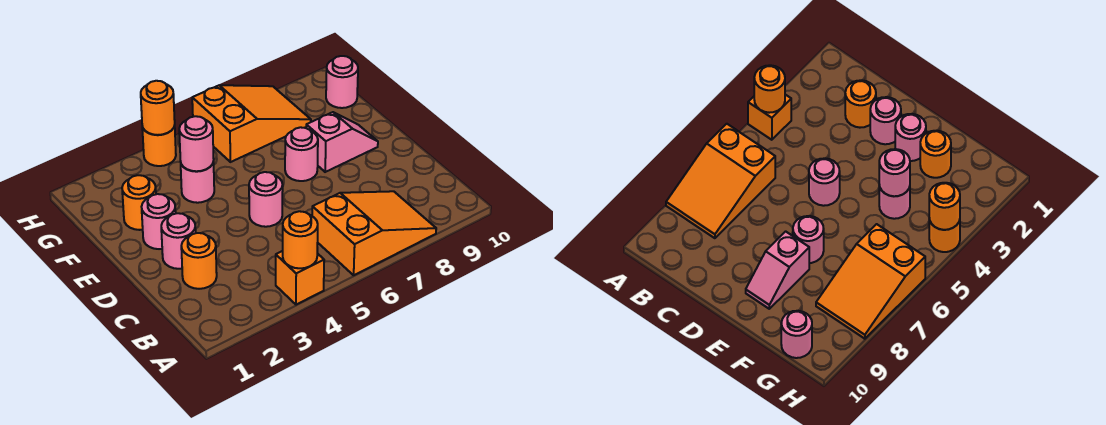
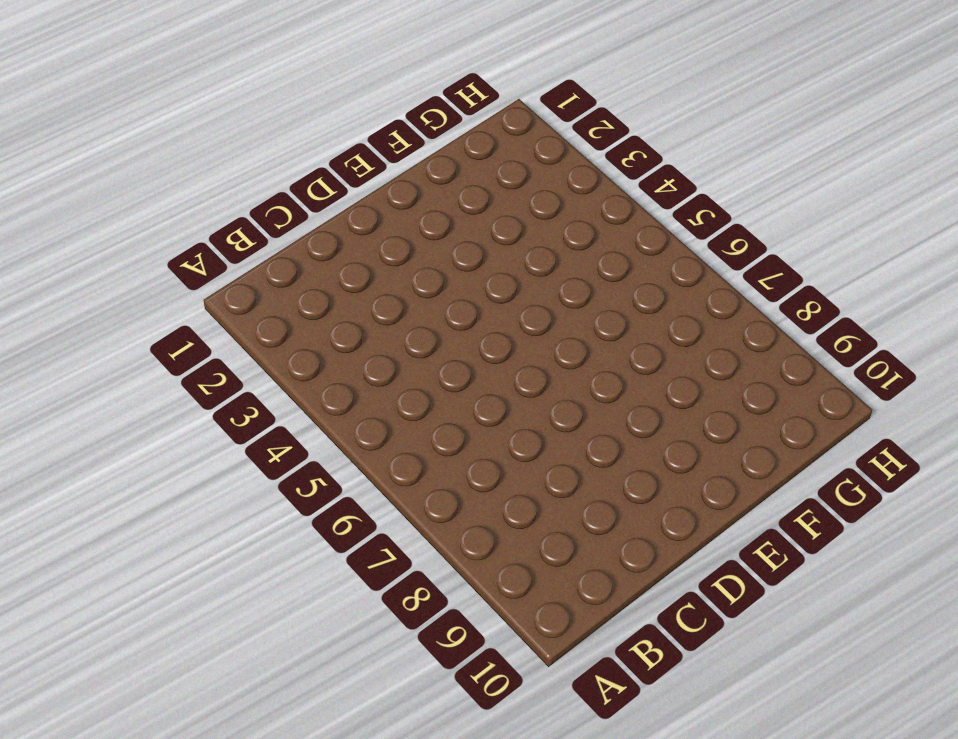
none -> orange 1x1 brick [276,251,324,305]
none -> orange 2x3 slope [312,191,436,275]
none -> orange 1x1 round brick [181,233,217,289]

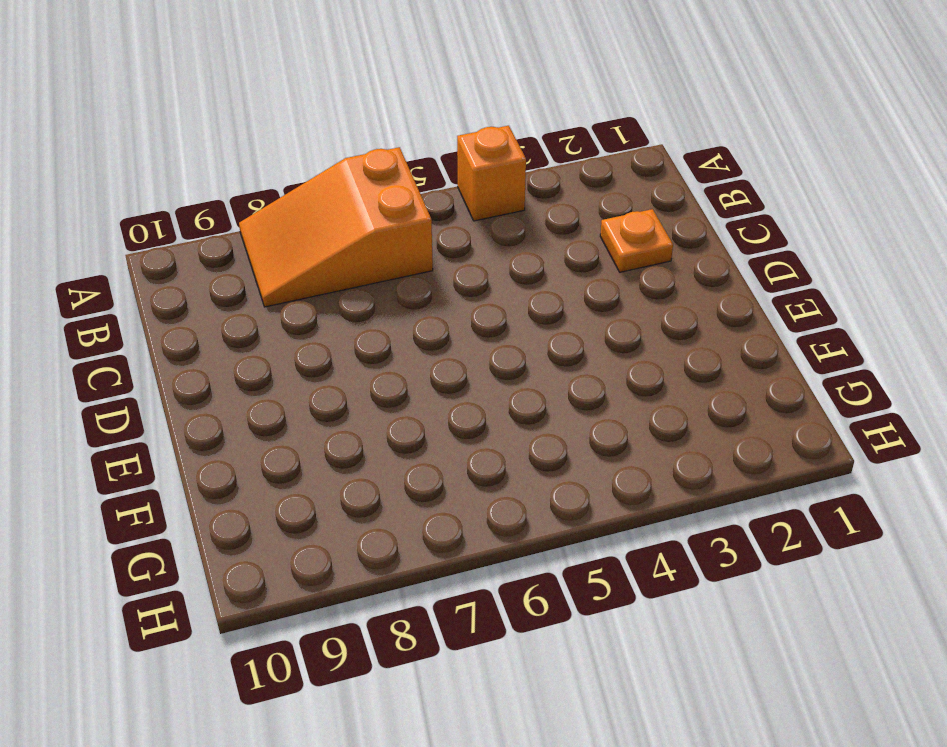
orange 1x1 plate [600,209,673,272] -> orange 1x1 round brick [181,233,217,289]
none -> pink 1x1 round brick [161,213,196,269]
none -> pink 1x1 round brick [249,172,283,227]
none -> pink 1x1 round brick [142,194,176,249]

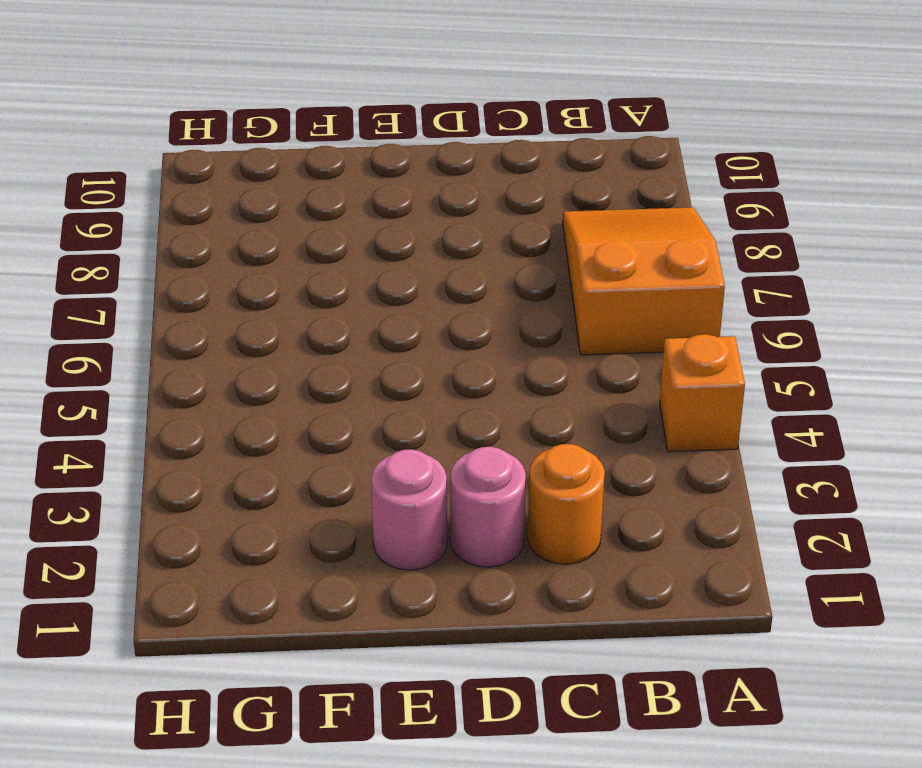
none -> pink 1x1 round brick [249,172,283,227]
none -> pink 1x1 round brick [285,127,318,181]
none -> pink 1x2 slope [306,112,378,172]

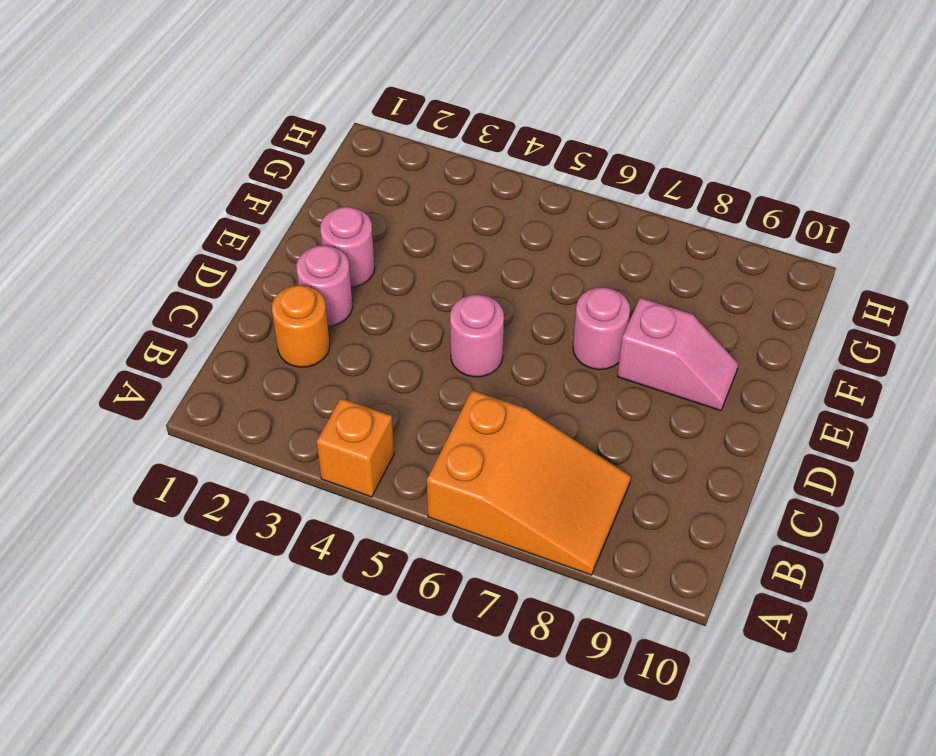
none -> orange 1x1 round brick [122,175,156,230]
none -> pink 1x1 round brick [181,161,214,203]
none -> orange 2x3 slope [192,85,311,162]

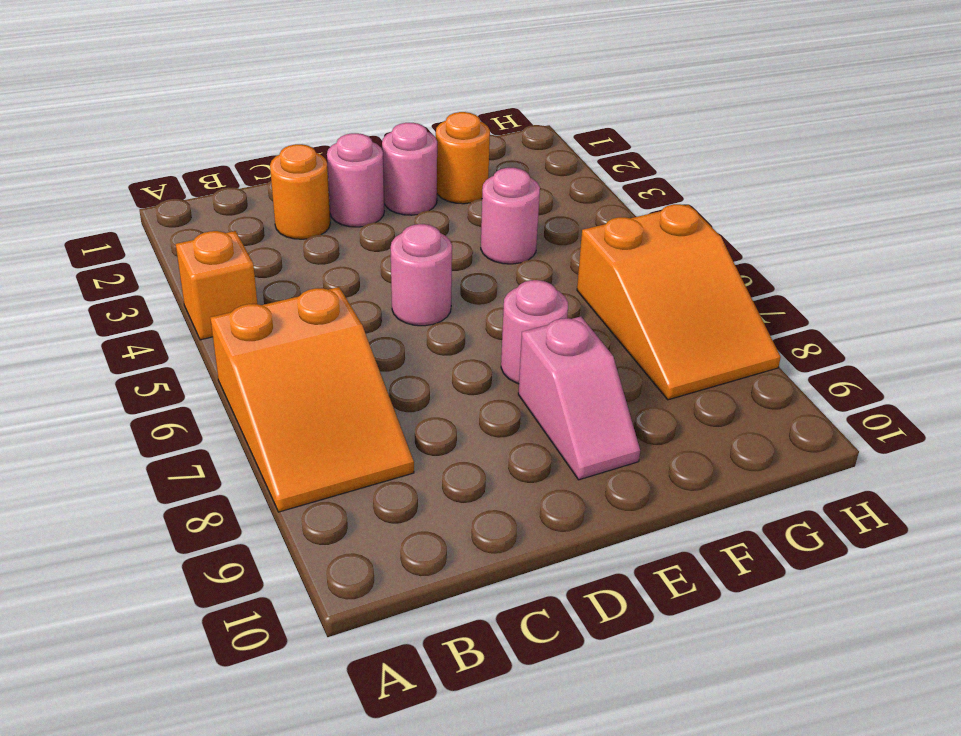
none -> pink 1x1 round brick [326,56,358,108]
none -> orange 1x1 round brick [142,126,176,166]
none -> orange 1x1 round brick [283,211,318,268]

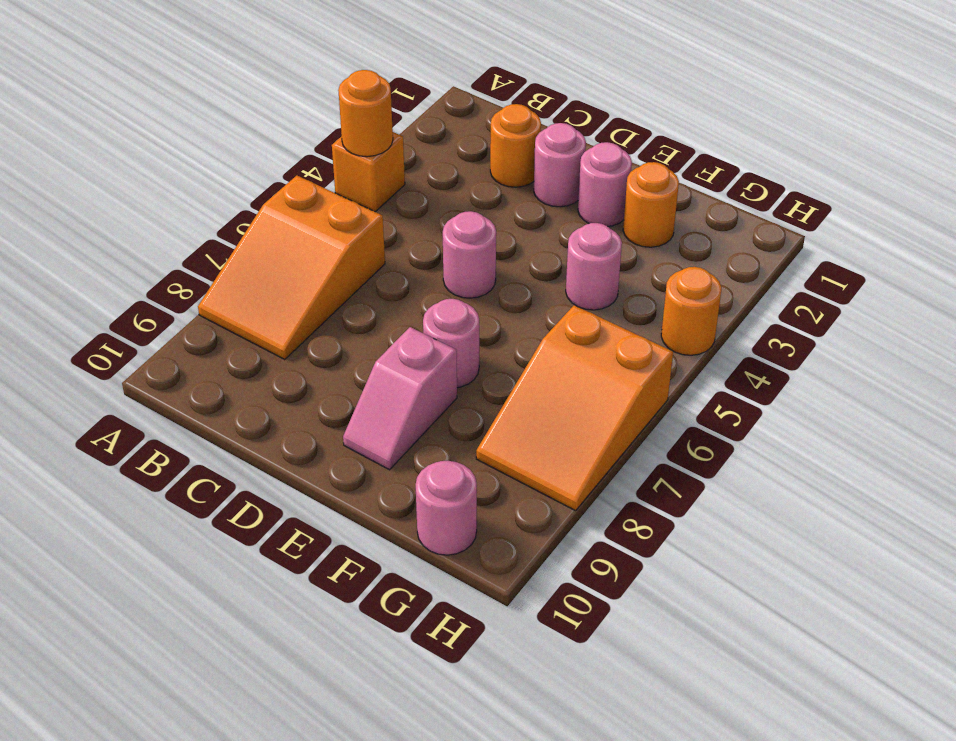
none -> pink 1x1 round brick [179,116,214,171]
none -> orange 1x1 round brick [141,81,175,135]

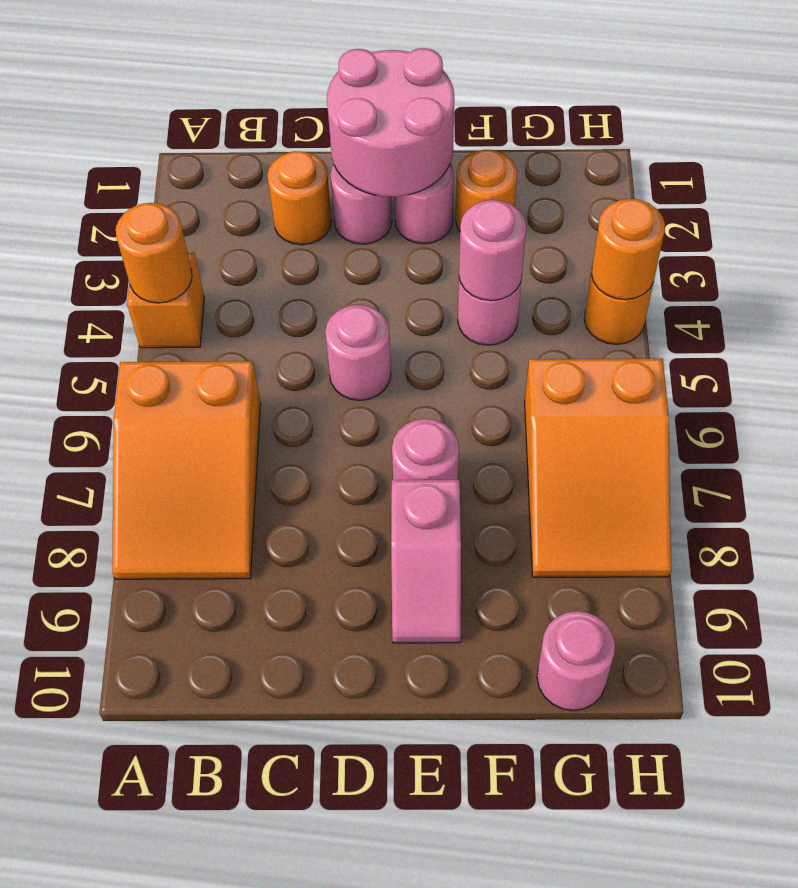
pink 2x2 round brick [327,48,454,197] -> none

